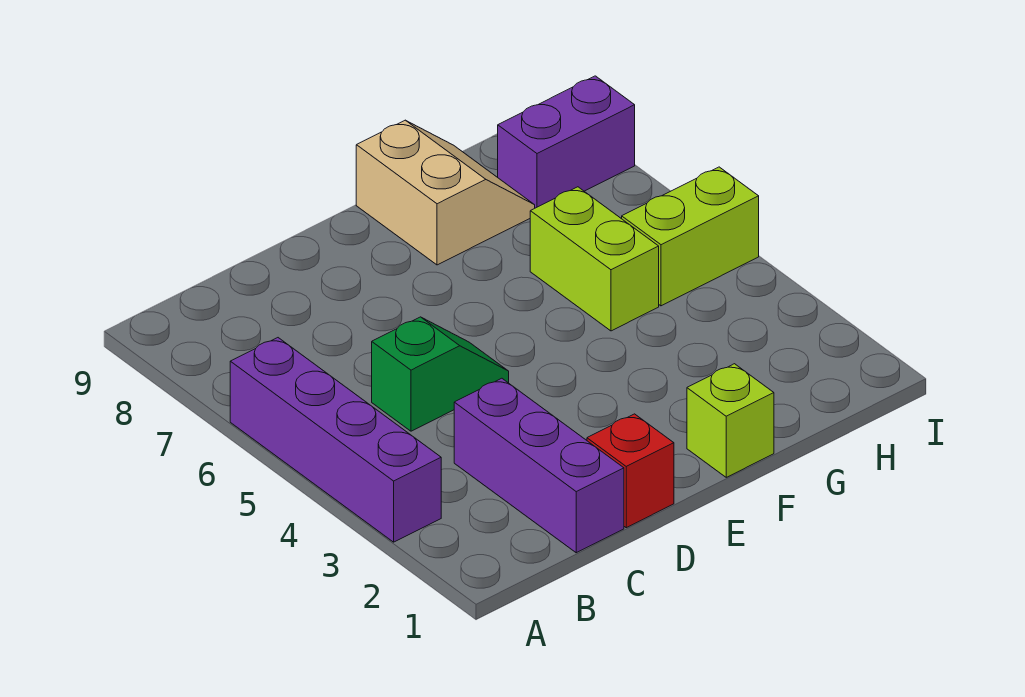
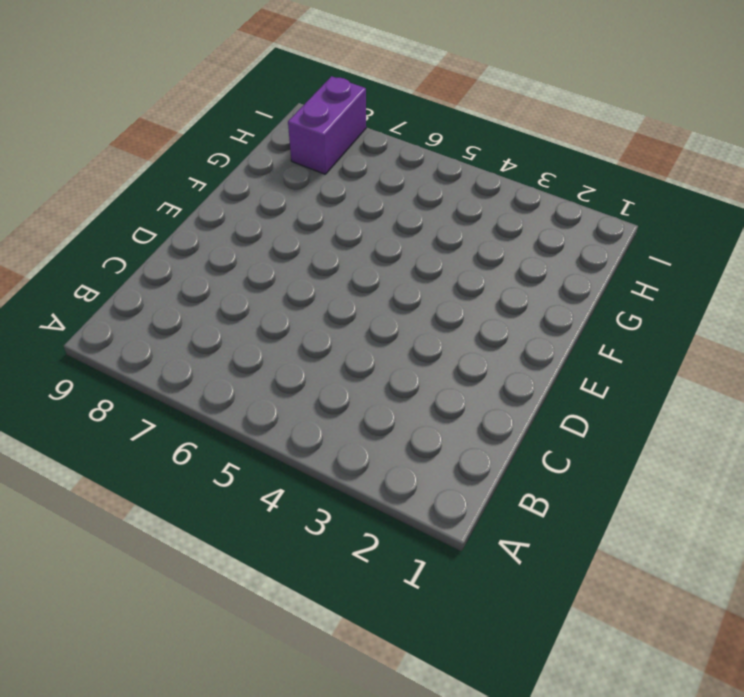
none -> purple 1x4 brick [230,338,441,542]
none -> purple 1x3 brick [454,378,624,553]

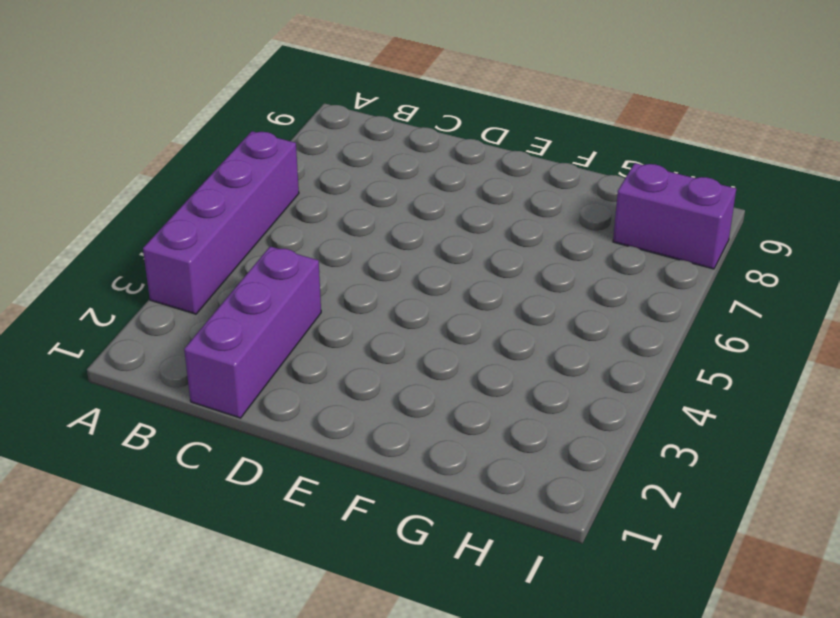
none -> green 1x2 slope [372,317,509,431]
none -> red 1x1 brick [587,414,674,528]

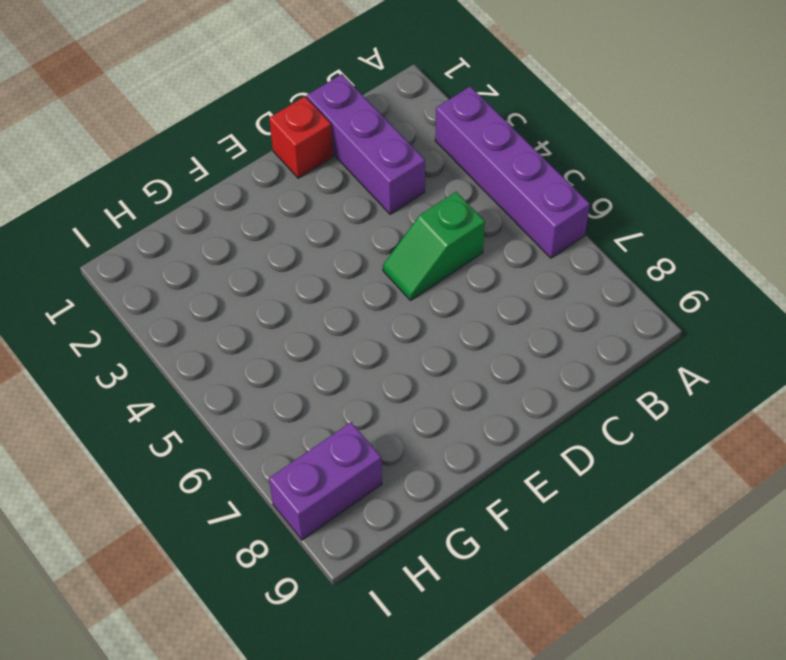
none -> lime 1x1 brick [687,364,774,477]
none -> tan 2x2 slope [356,120,535,265]

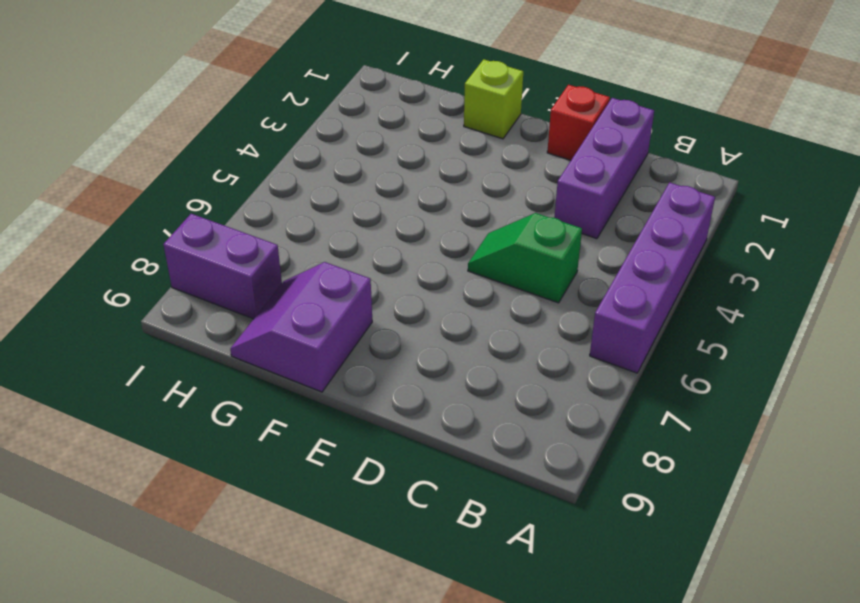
purple 2x2 slope [230,262,372,392] -> tan 2x2 slope [356,120,535,265]
none -> lime 1x2 brick [530,187,659,331]
none -> lime 1x2 brick [622,167,759,306]

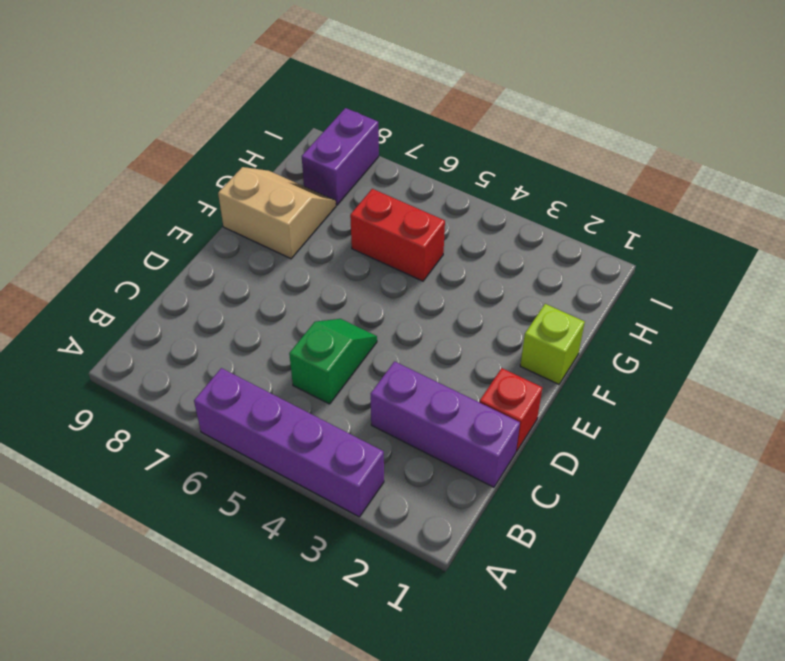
red 1x2 brick [350,189,445,281] -> lime 1x2 brick [530,187,659,331]
none -> lime 1x2 brick [622,167,759,306]

